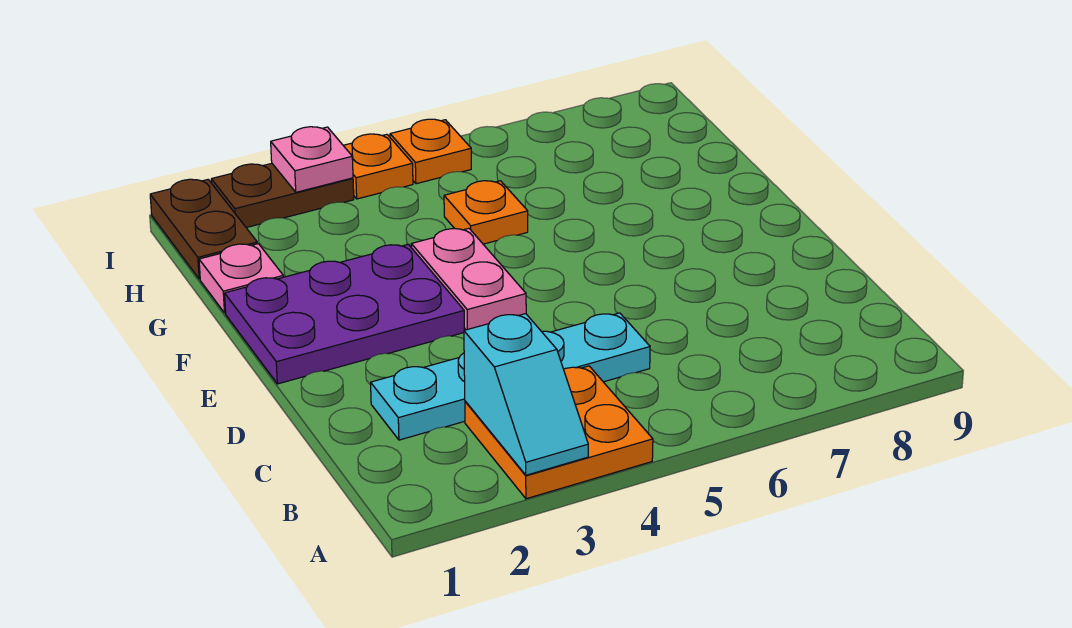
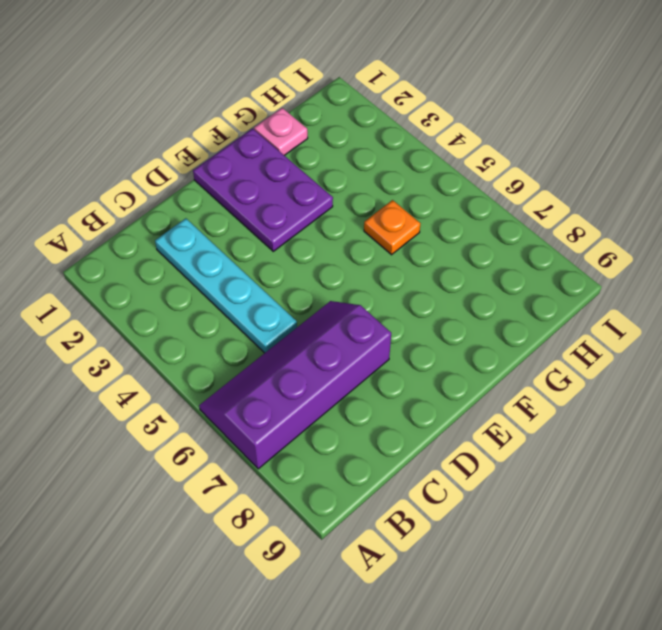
purple 2x4 slope [199,301,391,469] -> none
none -> orange 2x2 plate [465,366,653,499]
none -> pink 1x2 plate [411,228,526,330]
none -> brown 1x2 plate [150,179,257,279]

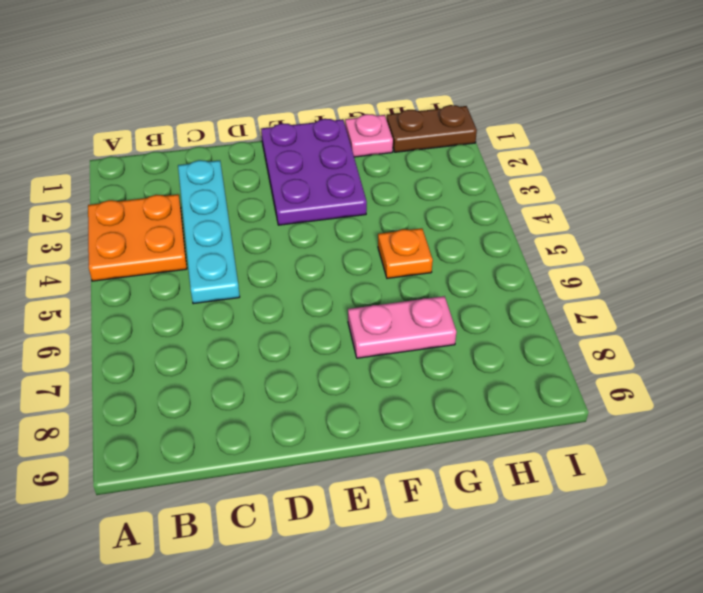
pink 1x2 plate [348,296,456,358] -> pink 1x2 plate moved to [411,228,526,330]
none -> brown 1x2 plate [211,163,354,228]
none -> orange 1x1 plate [343,134,413,199]
none -> orange 1x1 plate [390,119,471,184]

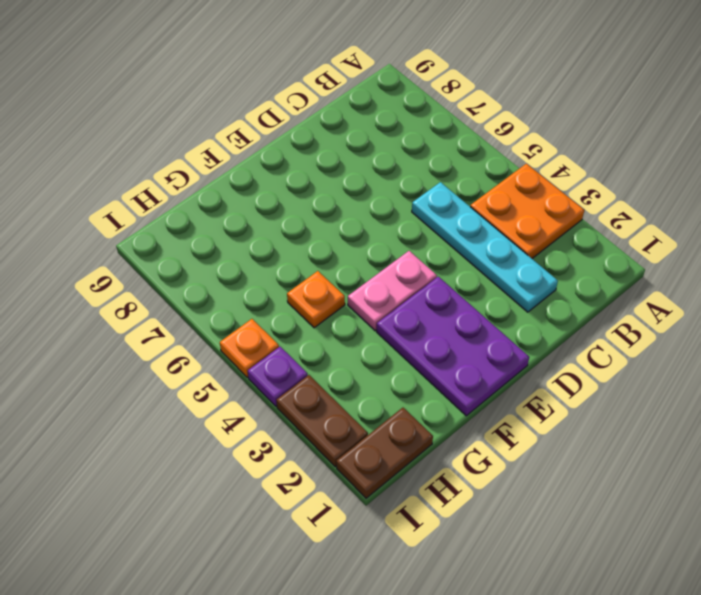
purple 1x1 plate [248,347,308,406] -> orange 1x1 plate [343,134,413,199]
none -> pink 1x1 plate [199,244,283,313]
none -> cyan 1x2 slope [464,314,588,475]
none -> pink 1x1 plate [271,127,353,192]

